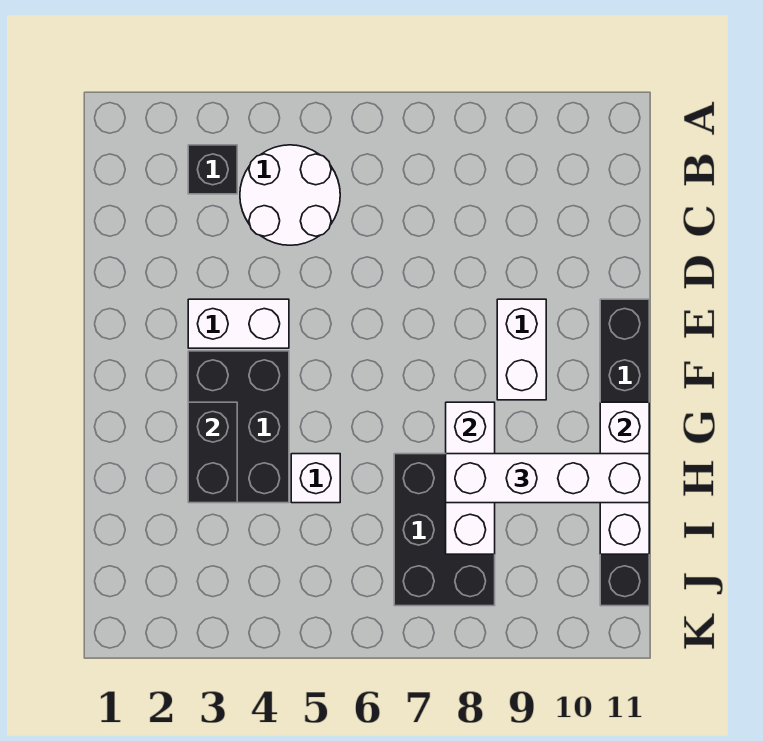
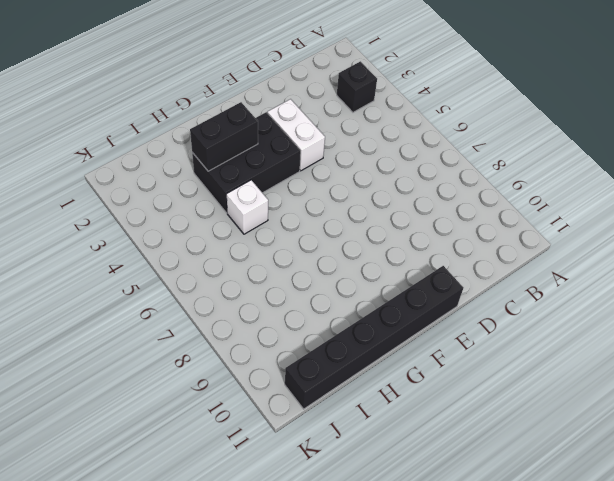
none -> white 2x2 round brick [240,145,340,245]
none -> white 1x2 brick [497,299,546,400]
none -> black 2x3 brick [394,454,495,606]

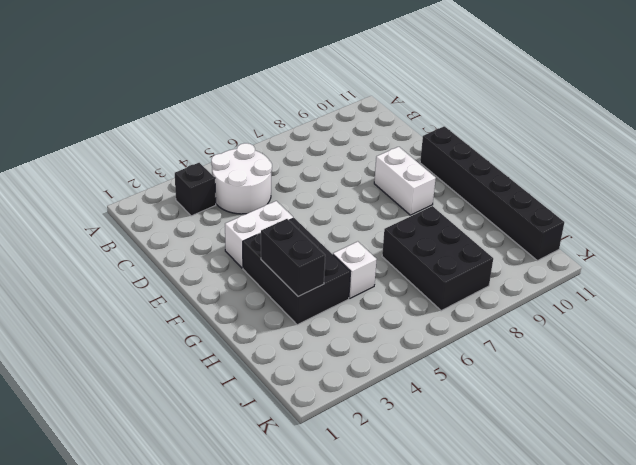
none -> white 1x3 brick [446,402,495,554]
none -> white 1x3 brick [600,402,649,554]
none -> white 1x4 brick [446,454,649,503]

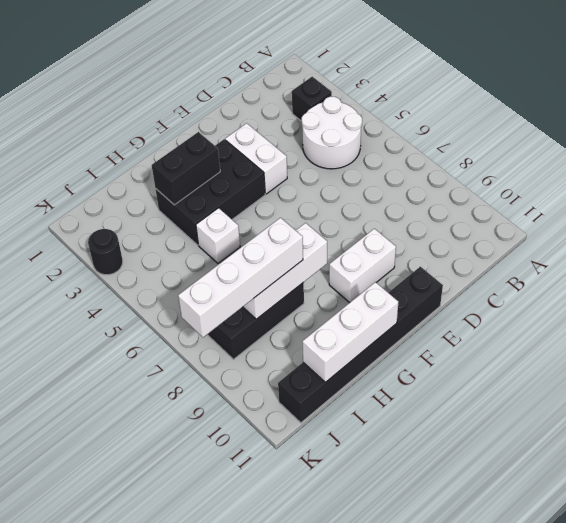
white 1x4 brick [178,218,303,337] -> white 1x4 brick turned to [446,454,649,503]
black 1x1 round brick [88,229,123,275] -> none

